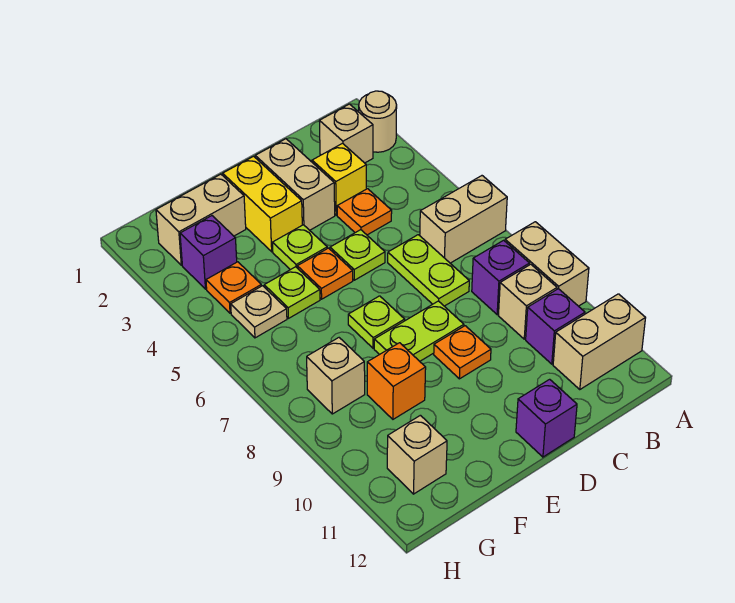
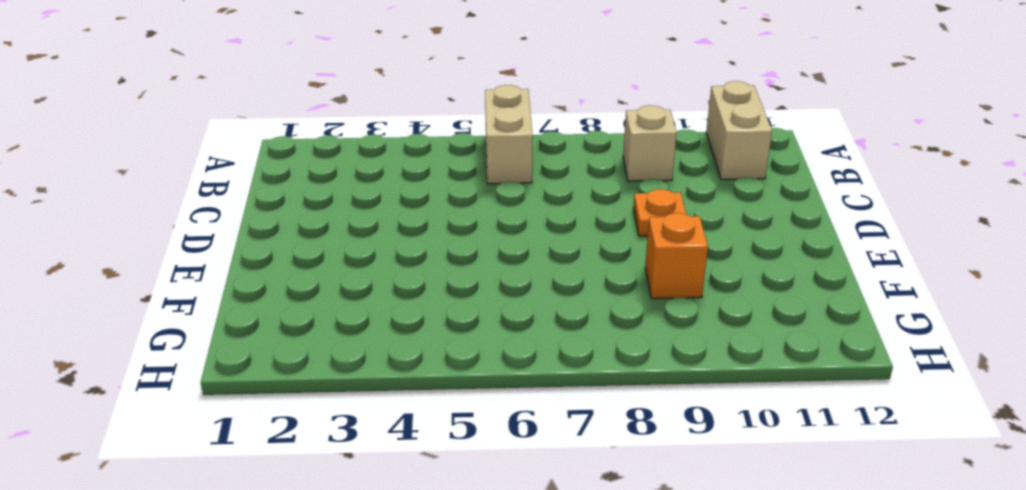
none -> tan 1x1 round brick [359,91,397,152]
none -> tan 1x2 brick [505,222,589,306]
none -> tan 1x1 brick [319,104,373,163]

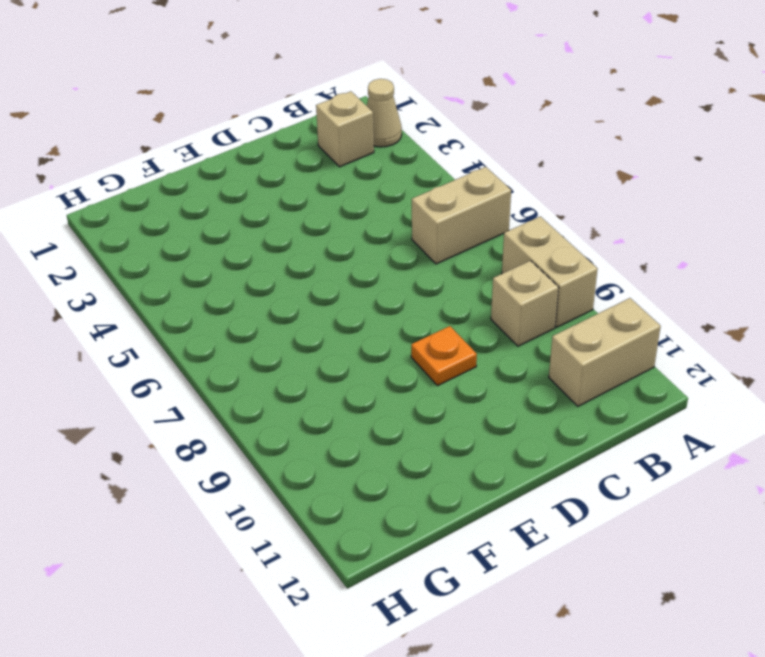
tan 1x1 cone [367,79,402,147] -> tan 1x1 round brick [359,91,397,152]
none -> purple 1x1 brick [472,240,530,314]
none -> purple 1x1 brick [526,289,585,364]
none -> yellow 1x1 brick [312,143,366,215]

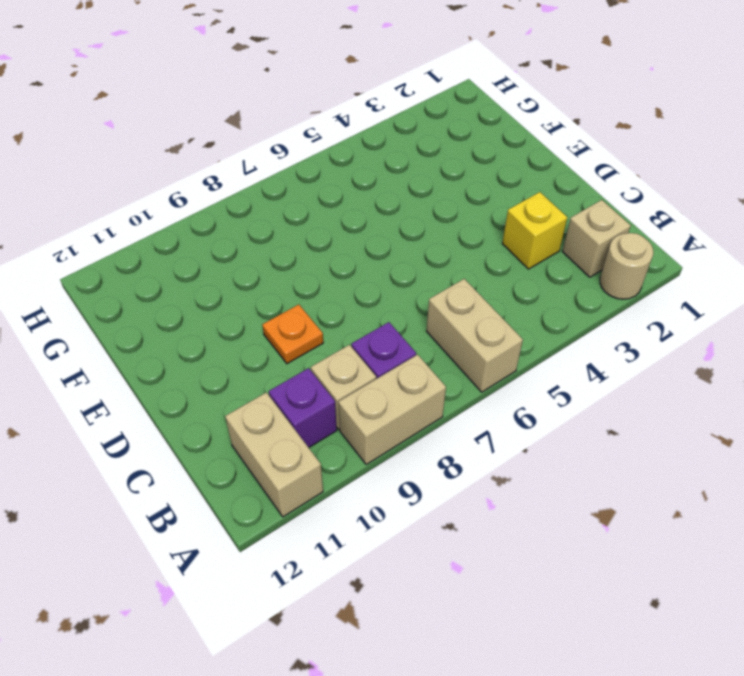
none -> orange 1x1 plate [337,189,392,235]
none -> lime 1x2 plate [388,235,469,306]
none -> tan 1x2 brick [255,139,335,230]

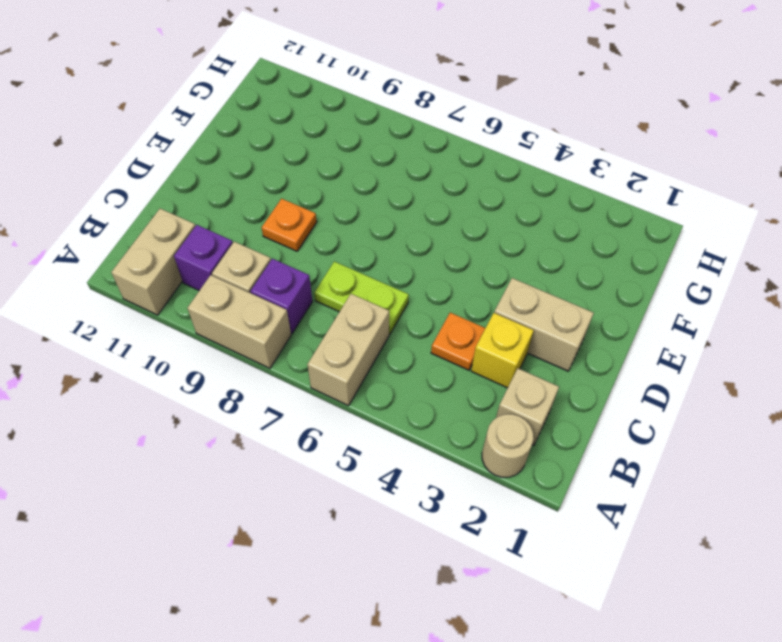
none -> lime 1x1 plate [330,230,385,280]
none -> lime 1x2 plate [374,301,464,361]
none -> purple 1x1 brick [516,379,577,457]

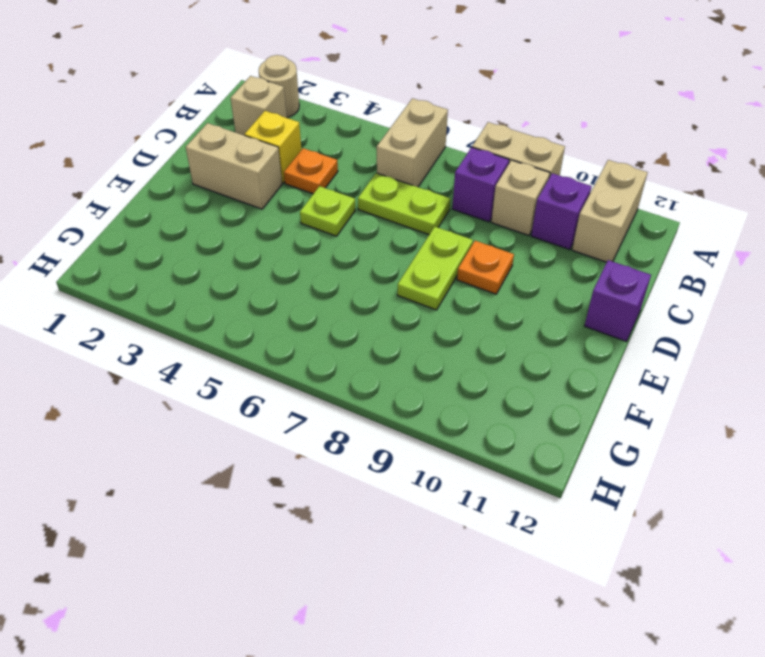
none -> yellow 1x2 brick [223,156,302,252]
none -> lime 1x1 plate [272,225,327,270]
none -> orange 1x1 plate [297,248,353,299]

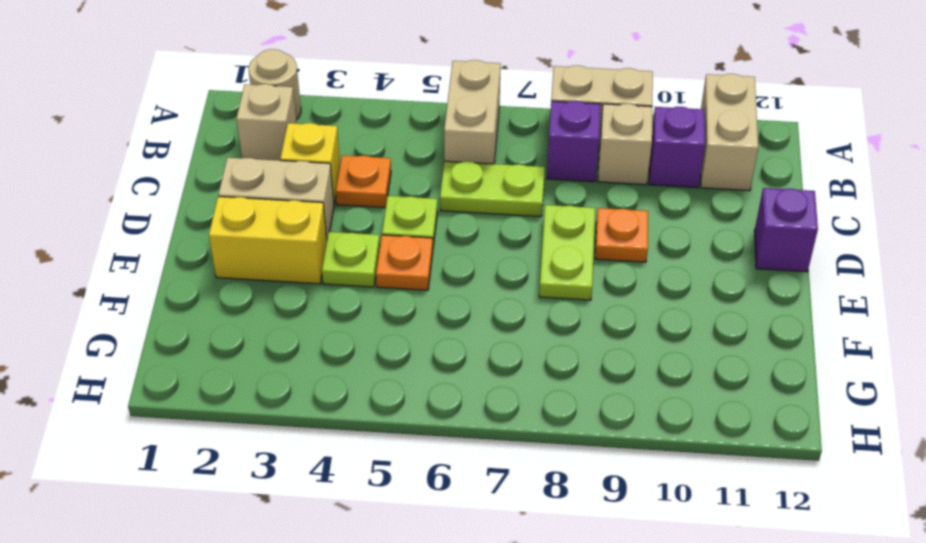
none -> lime 1x1 plate [348,296,405,348]
none -> tan 1x2 brick [156,174,246,265]
none -> lime 1x1 plate [264,267,320,318]

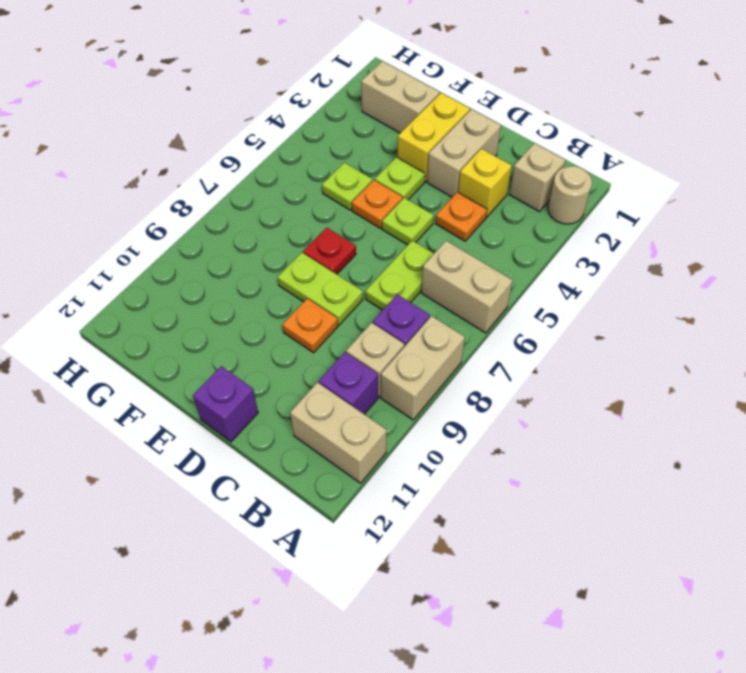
red 1x1 plate [303,228,356,274] -> lime 1x1 plate [348,296,405,348]
none -> orange 1x1 brick [367,343,426,419]
none -> purple 1x1 brick [180,216,237,289]
none -> orange 1x1 plate [206,262,261,313]

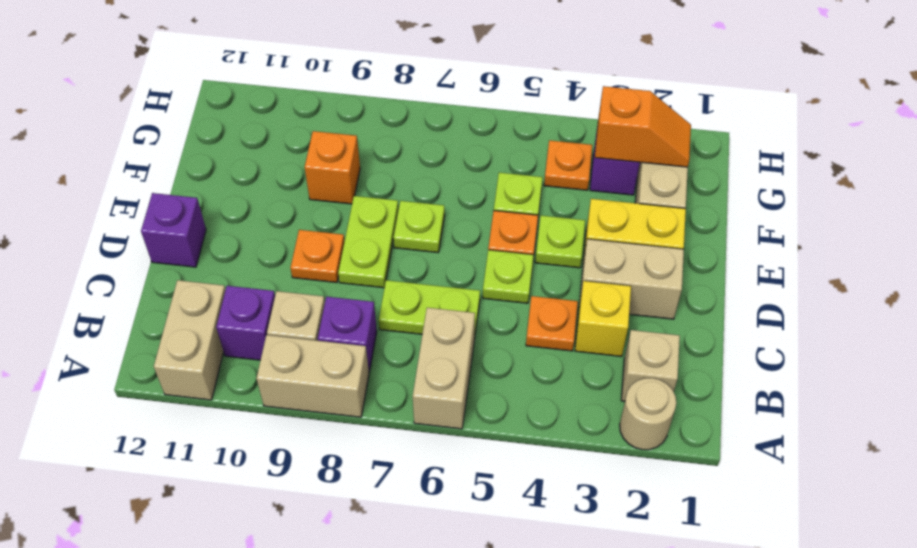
orange 1x2 slope [595,86,691,167] -> none
none -> tan 1x1 plate [231,286,287,338]
none -> tan 1x1 brick [307,338,365,414]
none -> tan 1x1 brick [387,415,447,494]

